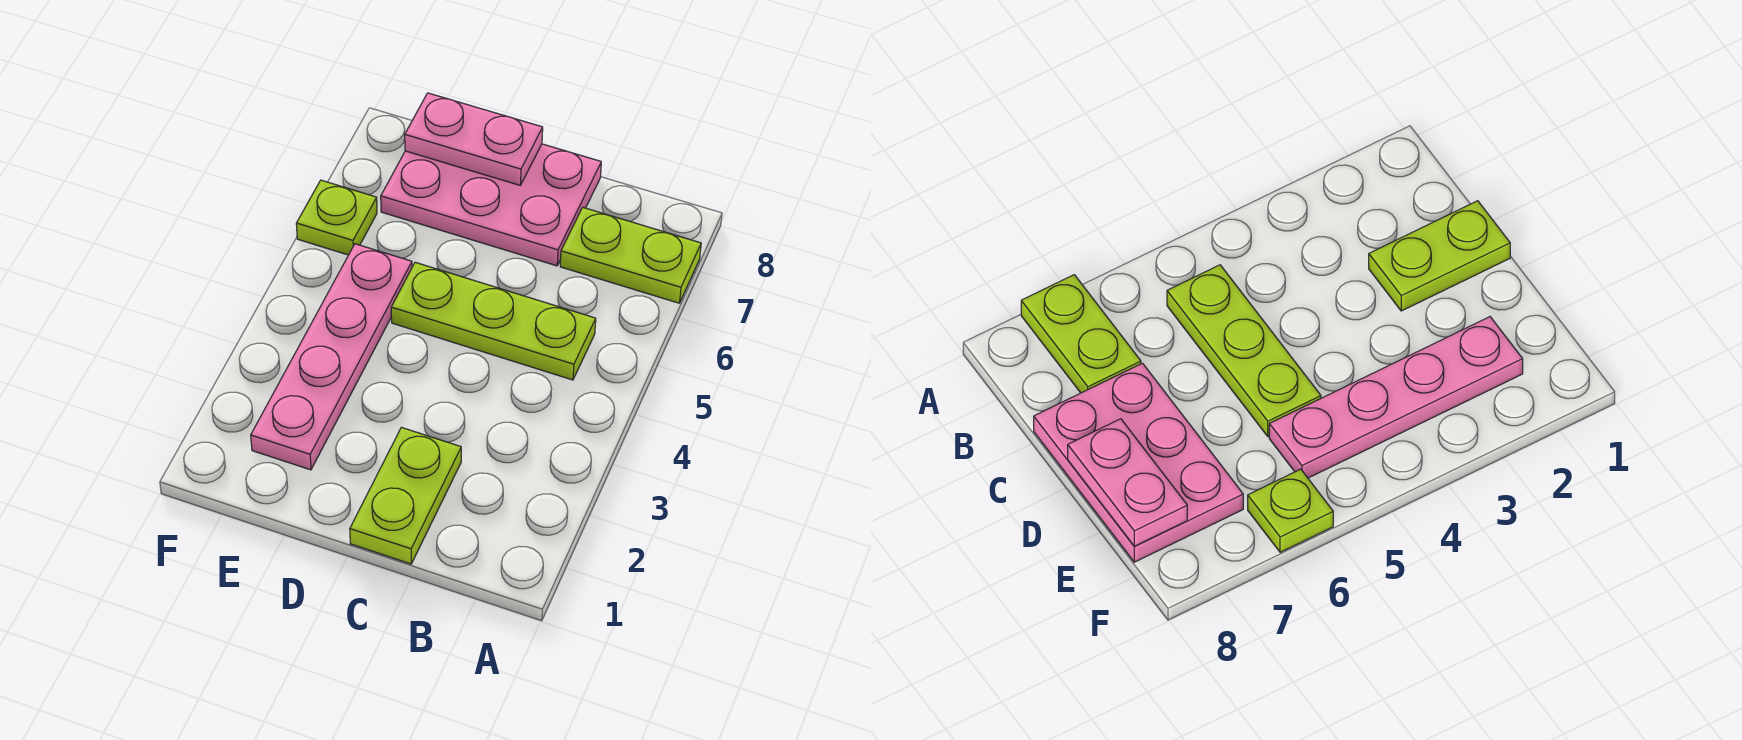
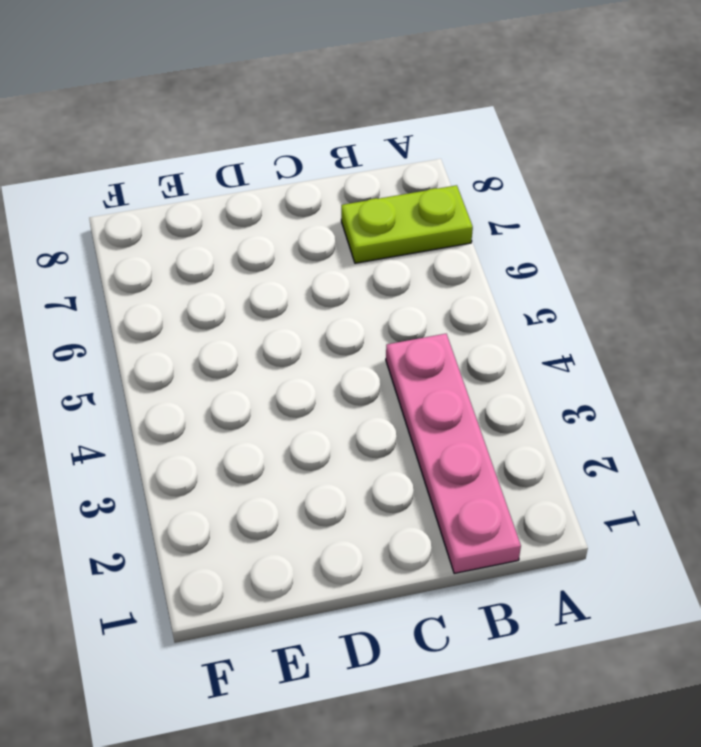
pink 1x4 plate [386,334,521,574] -> pink 1x4 plate moved to [251,244,412,470]
none -> lime 1x3 plate [391,262,596,380]
none -> lime 1x2 plate [350,427,461,564]

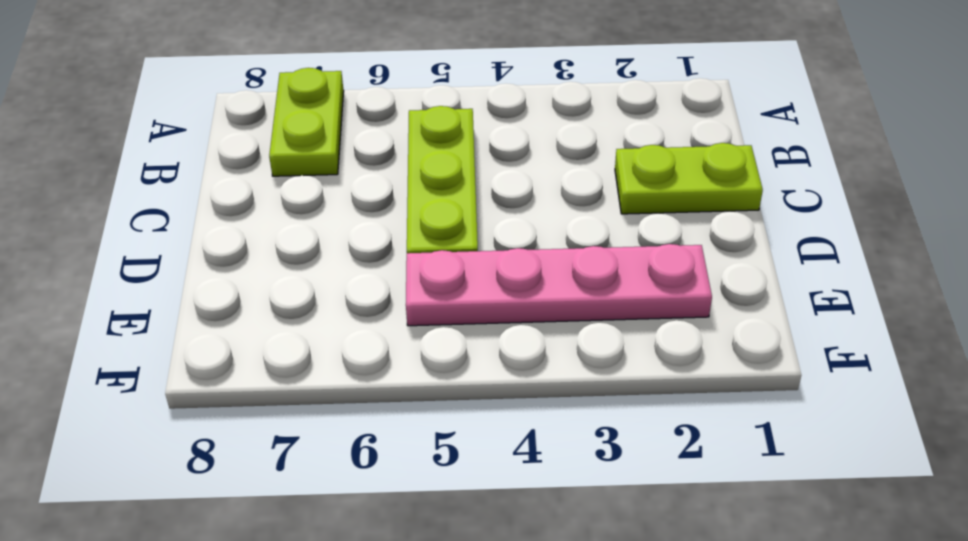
none -> pink 2x3 plate [381,144,601,266]
none -> lime 1x1 plate [296,180,377,255]

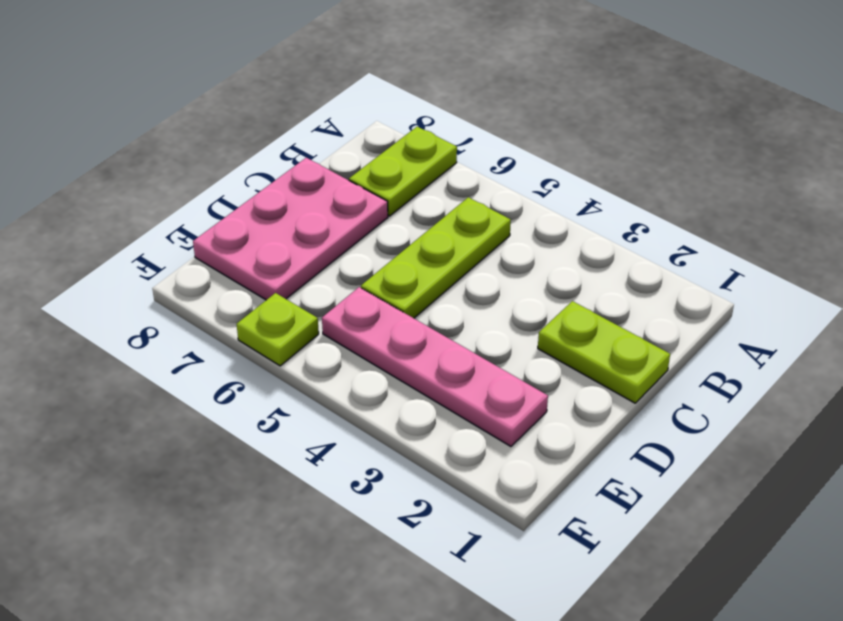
none -> pink 1x2 plate [405,93,543,185]

